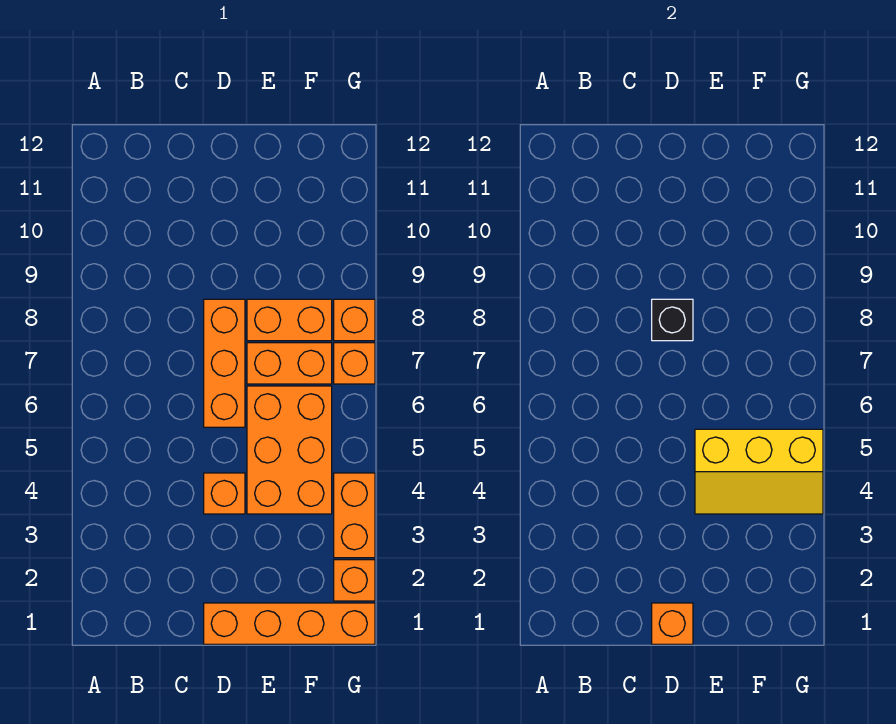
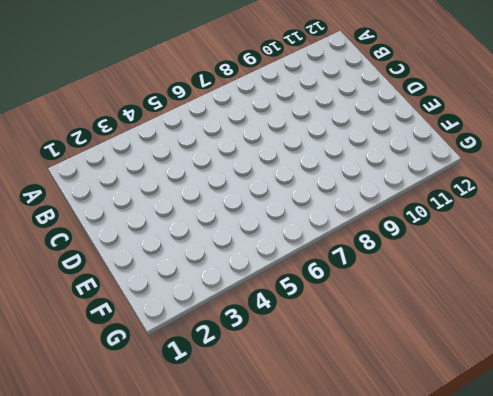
none -> orange 1x4 brick [204,603,375,644]
none -> orange 1x1 brick [204,473,245,514]
none -> orange 1x3 brick [204,299,245,427]

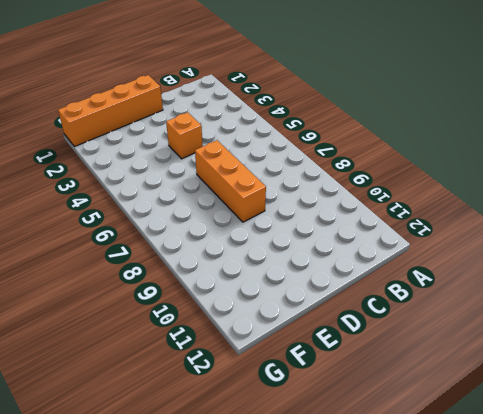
none -> orange 2x3 brick [247,386,332,514]
none -> orange 1x2 brick [247,343,332,384]
none -> orange 1x2 brick [247,299,332,341]

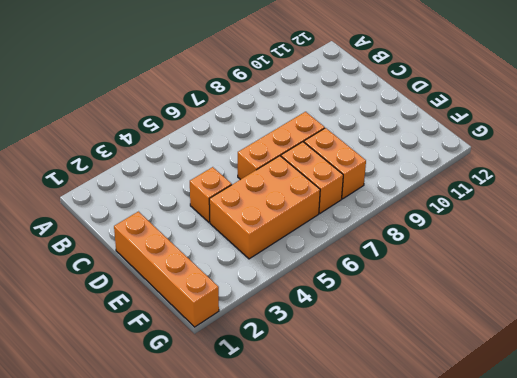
none -> orange 1x1 brick [334,560,375,601]
none -> orange 1x2 brick [334,473,375,558]
none -> orange 1x1 brick [334,343,375,384]

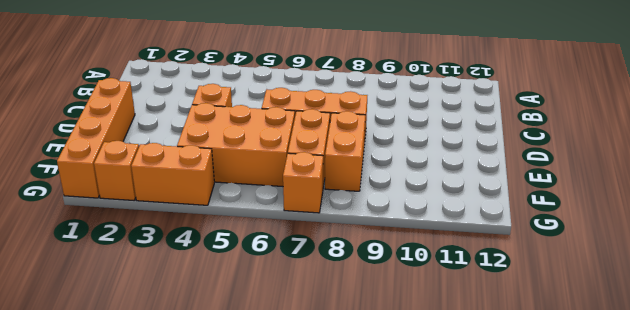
none -> orange 1x1 brick [334,299,375,341]
none -> orange 1x1 brick [652,603,693,644]
none -> black 1x1 brick [652,299,693,341]

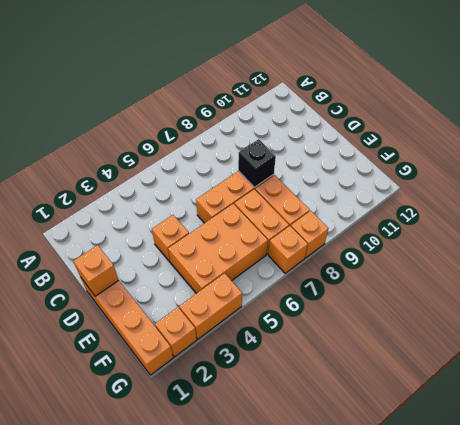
none -> yellow 2x3 slope [695,429,823,514]

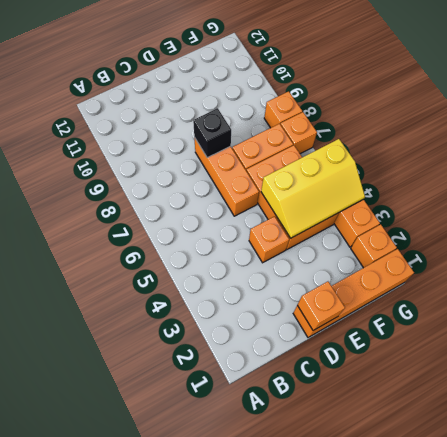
none -> orange 1x2 brick [247,299,332,341]

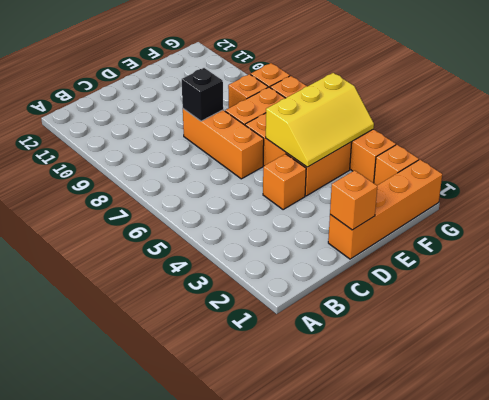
orange 1x1 brick [228,74,268,108] -> orange 1x2 brick [247,299,332,341]

